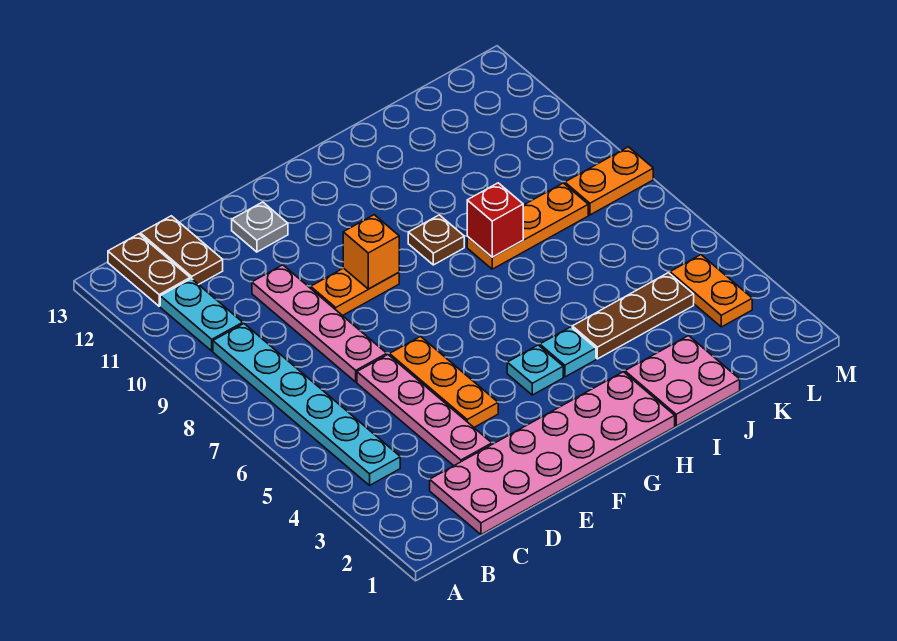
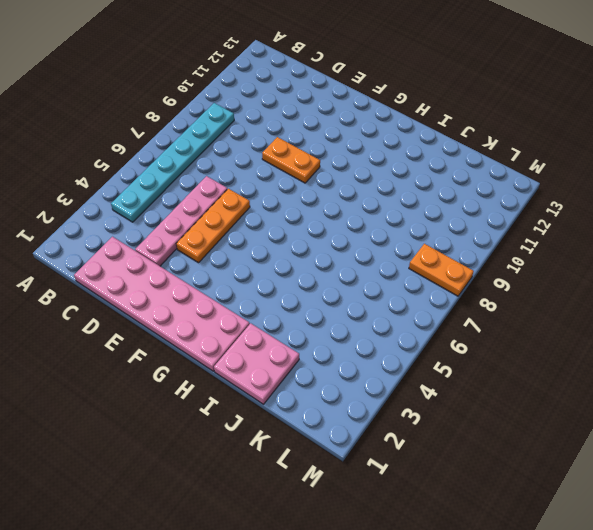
none -> cyan 1x2 plate [160,279,243,351]
none -> brown 1x2 plate [108,234,190,306]
none -> brown 1x2 plate [140,216,223,285]

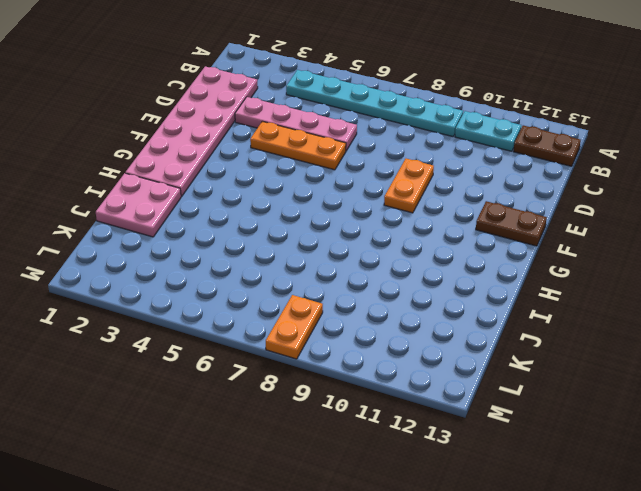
brown 1x2 plate [476,201,547,246] -> brown 1x2 plate moved to [140,216,223,285]
none -> pink 1x4 plate [252,265,387,382]
none -> grey 1x1 plate [232,202,288,252]
none -> cyan 1x1 plate [507,345,563,395]

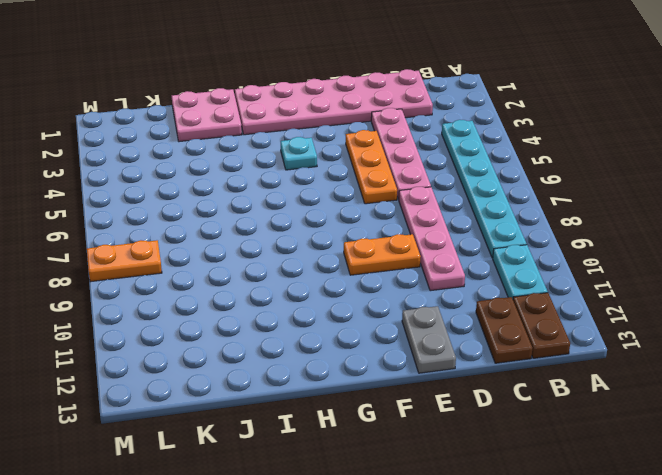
grey 1x2 plate [402,306,456,373] -> grey 1x1 plate [232,202,288,252]
none -> cyan 1x1 plate [540,327,596,377]
none -> brown 1x1 plate [408,215,464,265]
none -> brown 1x3 plate [572,273,694,359]

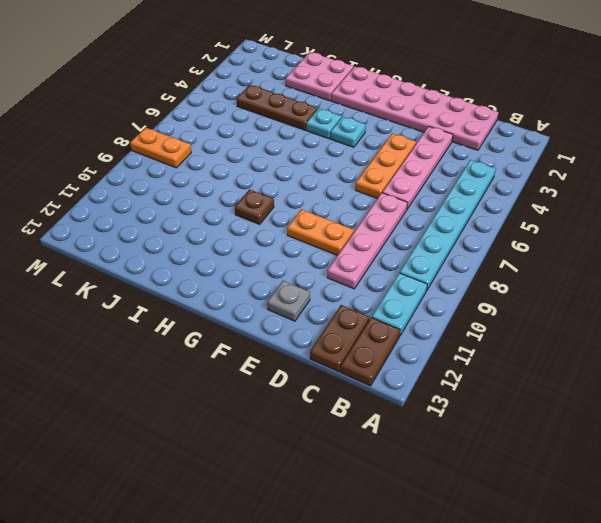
none -> orange 1x3 plate [467,183,588,269]
none -> orange 1x2 plate [670,255,752,327]
none -> orange 1x1 brick [343,215,399,289]

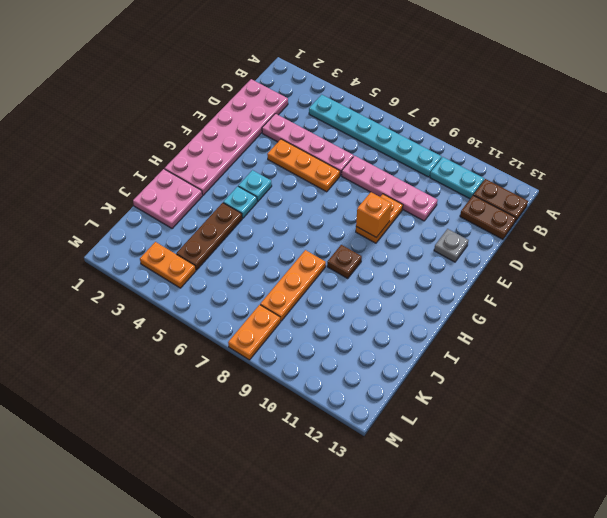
none -> red 1x1 brick [467,183,523,257]

